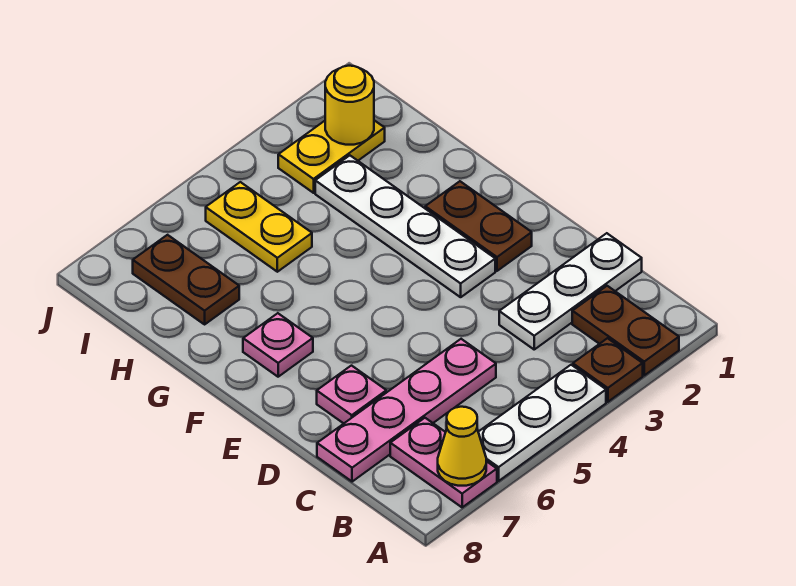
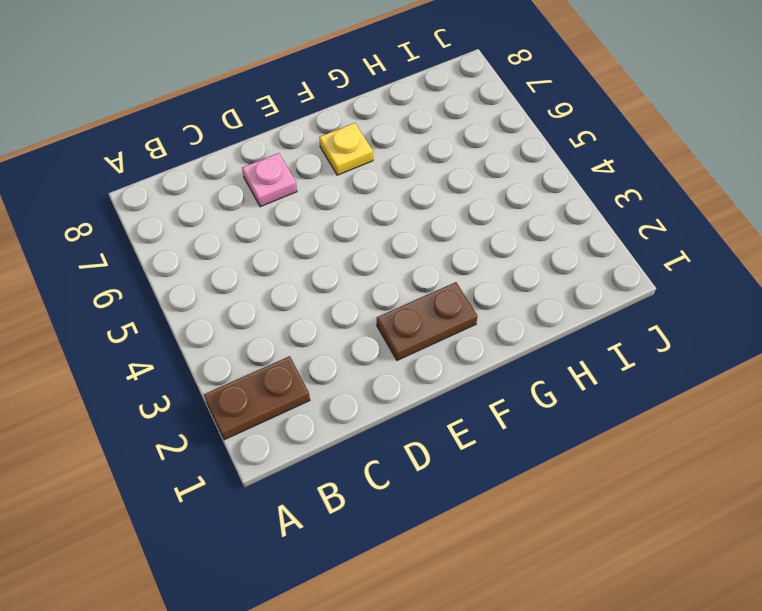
yellow 1x1 plate [319,123,373,175] -> pink 1x1 plate [243,313,313,377]
none -> brown 1x1 plate [573,338,643,402]
none -> white 1x3 plate [478,365,606,481]
none -> pink 1x2 plate [390,418,497,507]

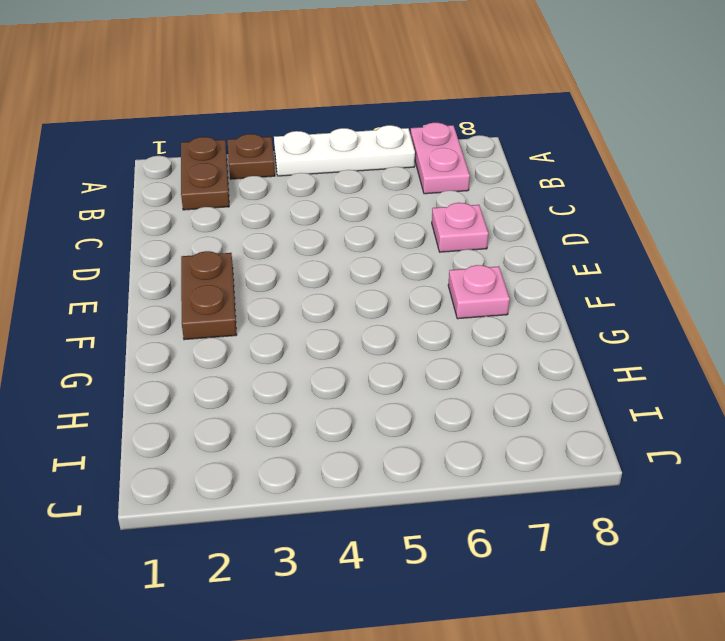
none -> white 1x3 plate [499,233,642,349]
none -> pink 1x4 plate [317,339,496,482]
none -> white 1x4 plate [315,156,495,297]

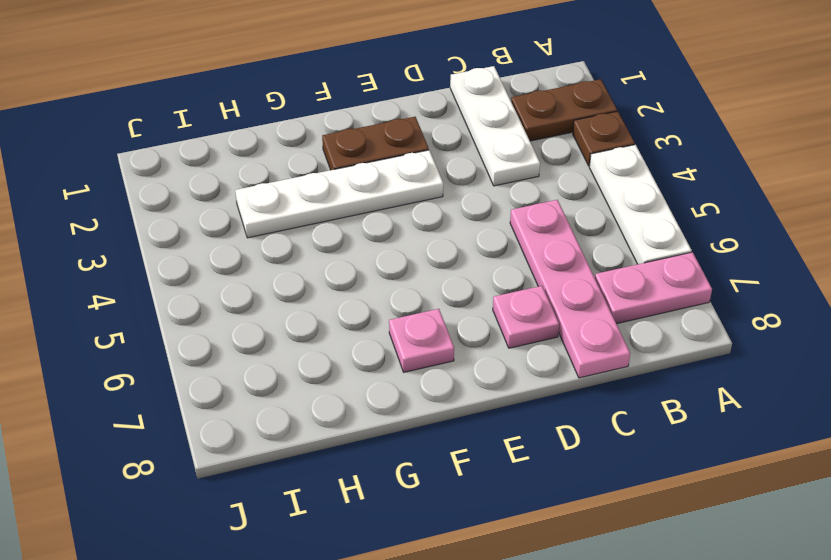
none -> yellow 1x2 plate [206,182,312,272]
none -> brown 1x2 plate [133,235,239,324]
none -> yellow 1x2 plate [278,120,385,193]

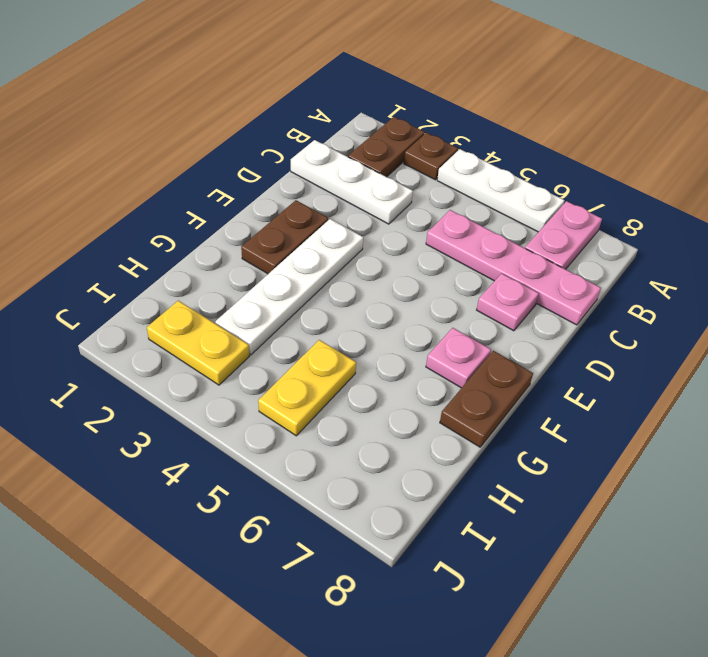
brown 1x2 plate [440,351,533,447] -> brown 1x2 plate moved to [133,235,239,324]
none -> yellow 1x1 cone [438,407,486,486]
none -> yellow 1x1 round brick [325,66,374,145]

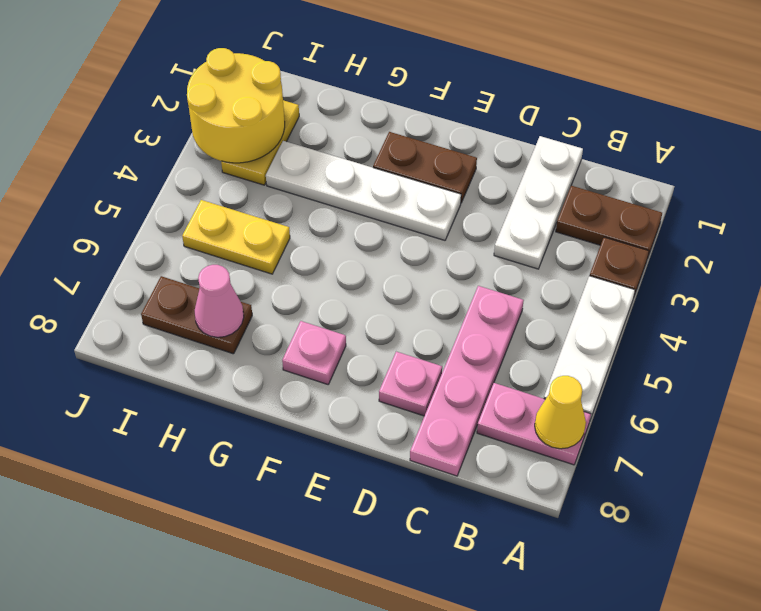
pink 1x1 cone [195,265,244,337] -> none
yellow 2x2 round brick [187,48,285,163] -> yellow 1x1 round brick [325,66,374,145]

